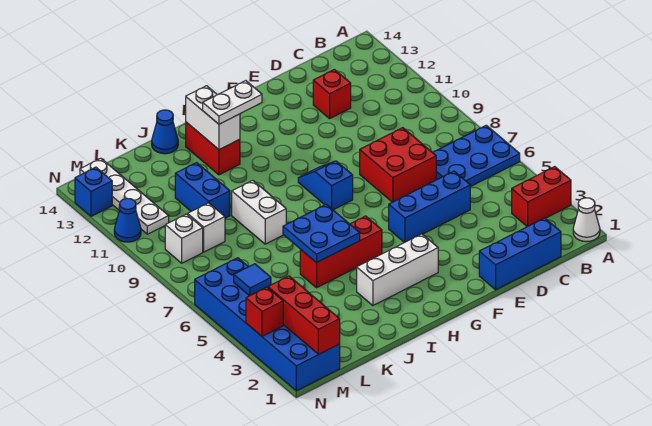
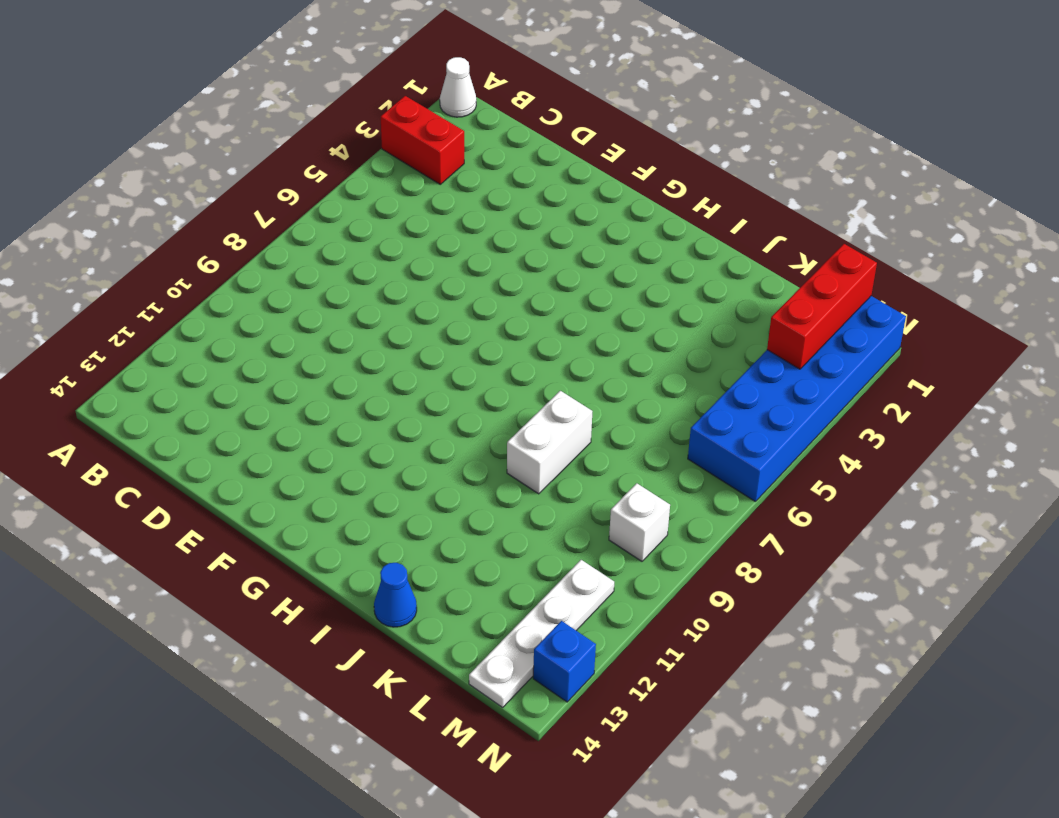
none -> blue 2x3 plate [433,125,520,187]
none -> blue 1x3 brick [479,218,561,290]
none -> blue 1x3 brick [389,171,470,243]

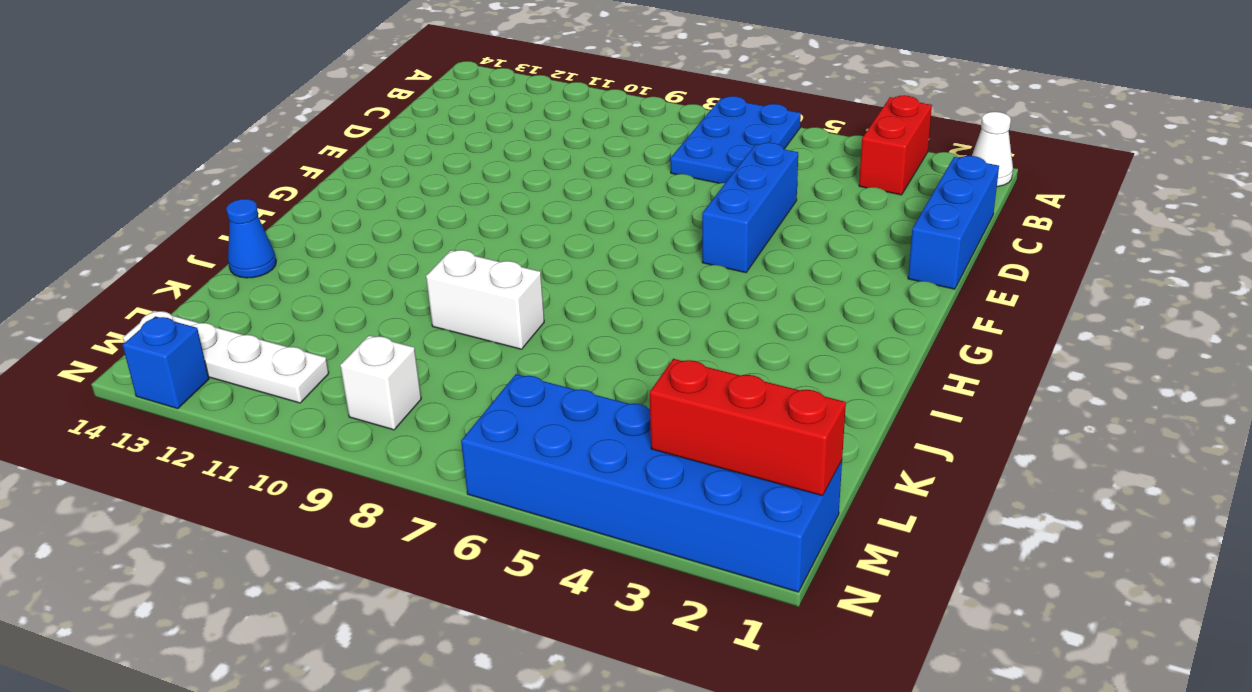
none -> red 2x2 brick [360,128,436,202]
none -> red 1x1 brick [313,69,351,119]
none -> white 1x3 brick [357,234,438,306]

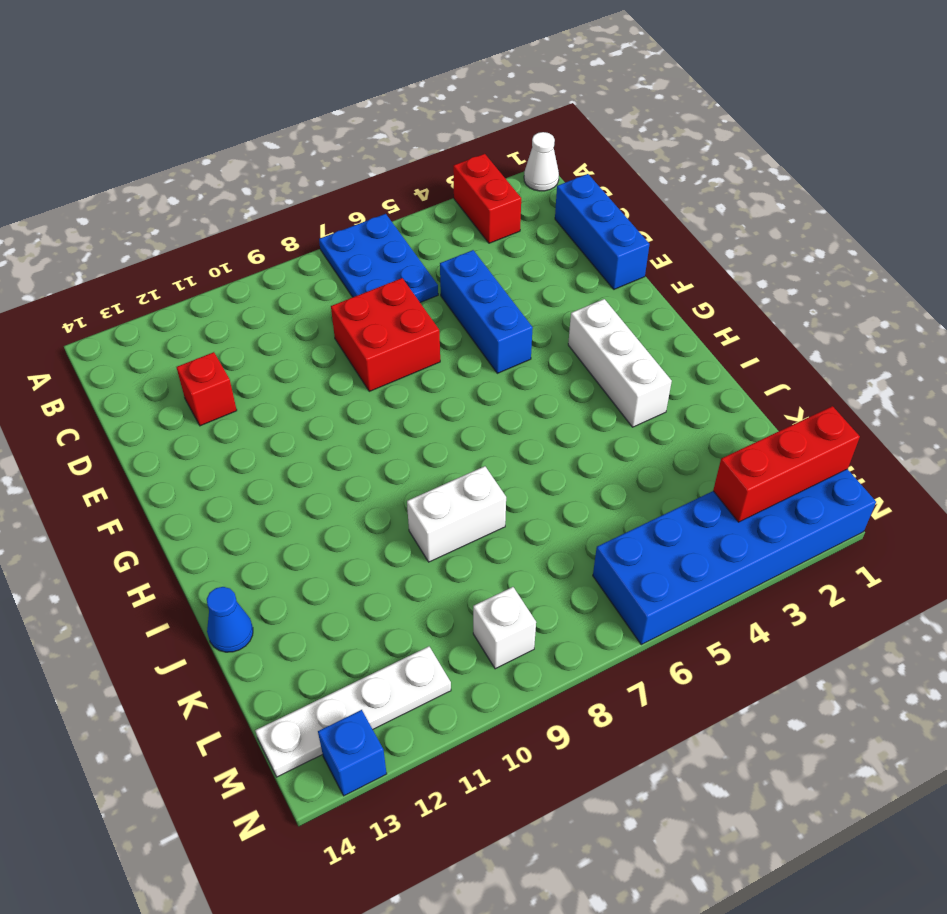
none -> blue 1x2 slope [298,161,353,210]
none -> red 1x3 brick [300,216,382,288]
none -> red 1x2 brick [186,122,240,175]

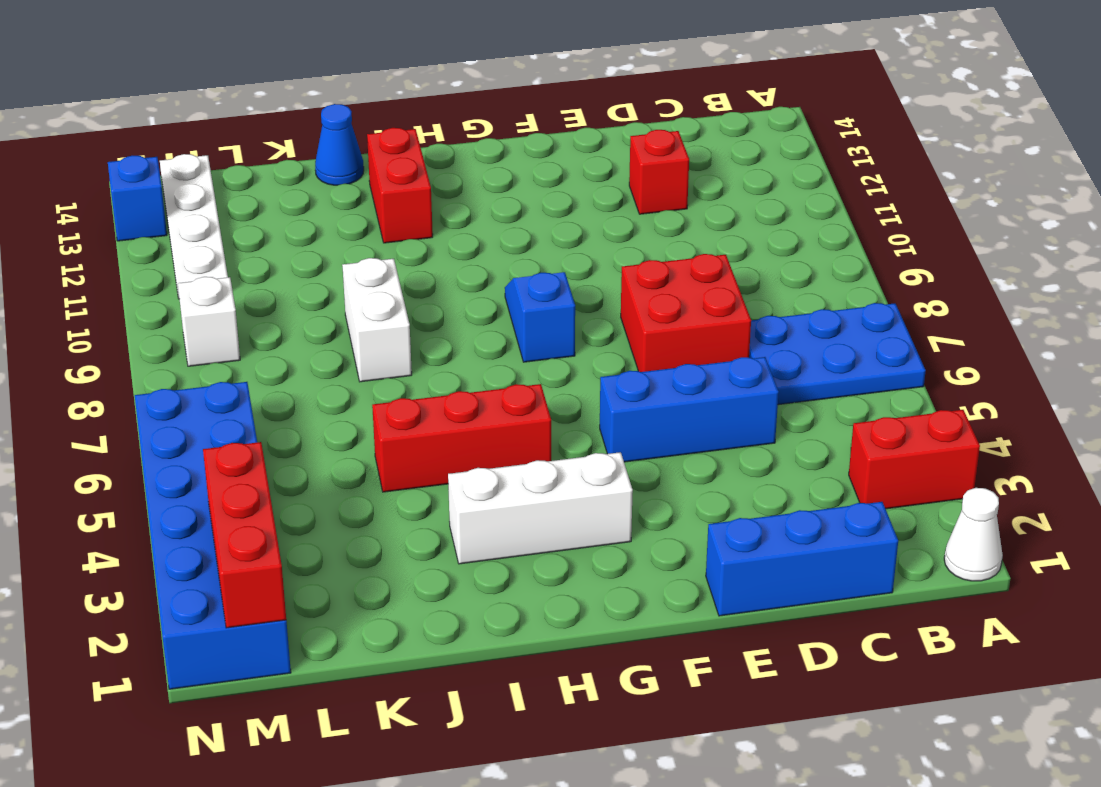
none -> blue 1x2 brick [175,163,230,218]
none -> white 1x1 brick [188,203,225,252]
none -> blue 1x1 cone [114,198,141,242]

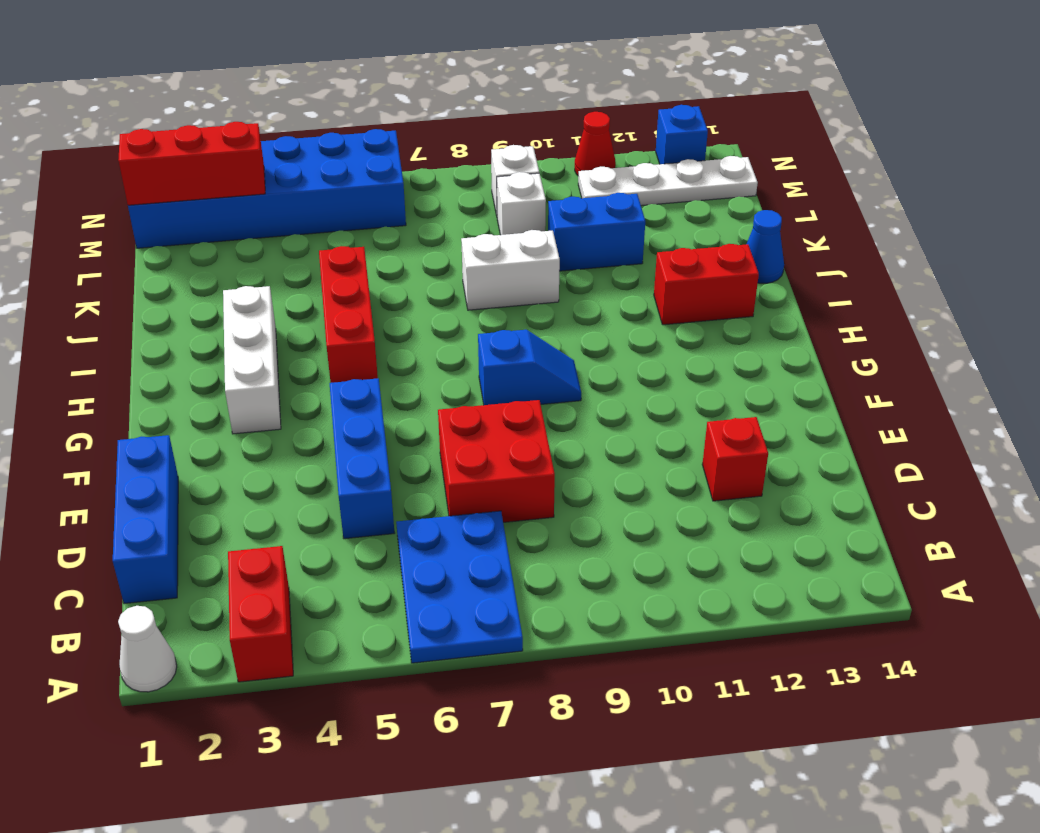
red 1x1 cone [575,112,616,175] -> blue 1x1 cone [114,198,141,242]
none -> blue 2x2 plate [283,204,360,263]
none -> white 1x2 brick [186,86,240,150]
none -> blue 1x1 tile [234,264,271,296]

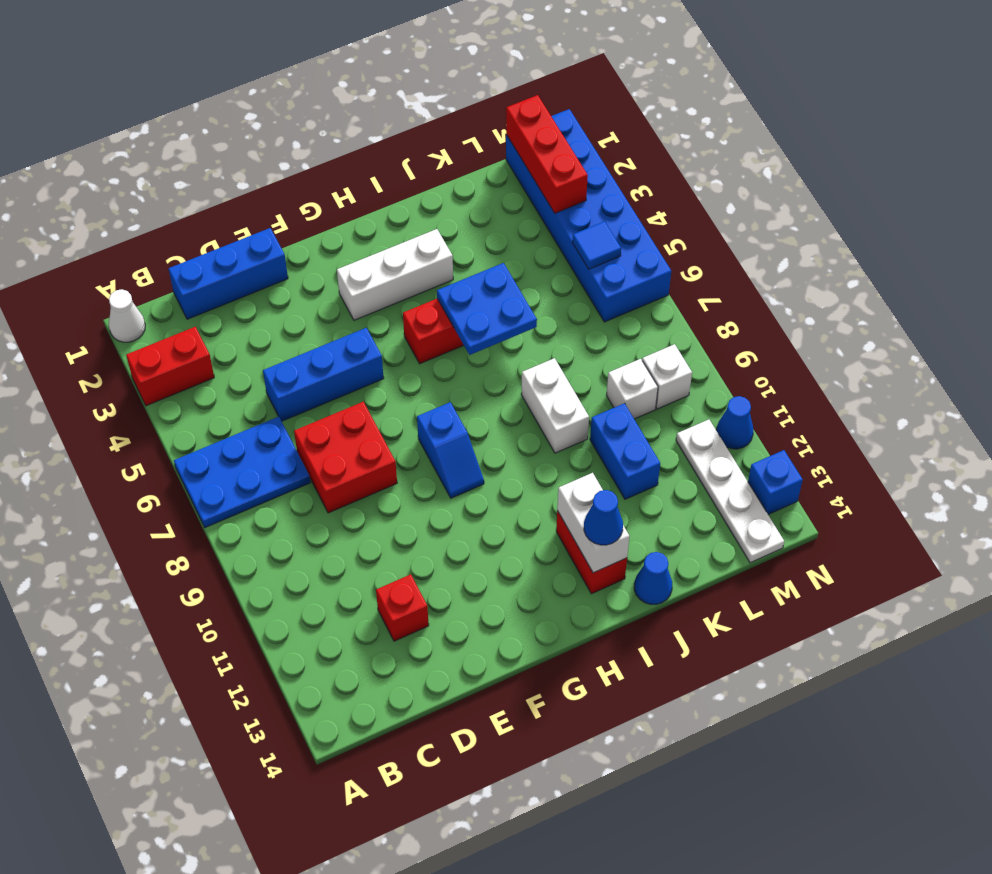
blue 1x1 cone [584,490,623,545] -> none
none -> red 1x1 brick [246,287,283,336]
none -> white 1x2 plate [203,81,262,124]

